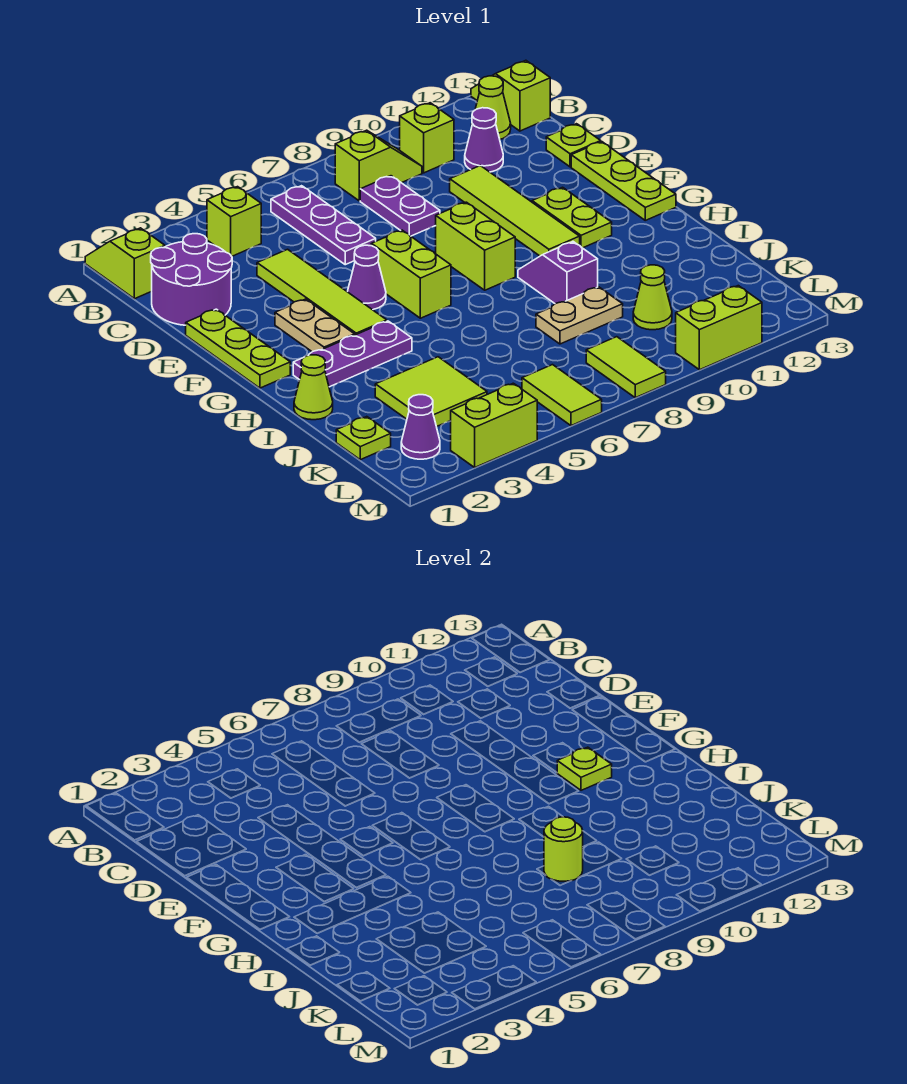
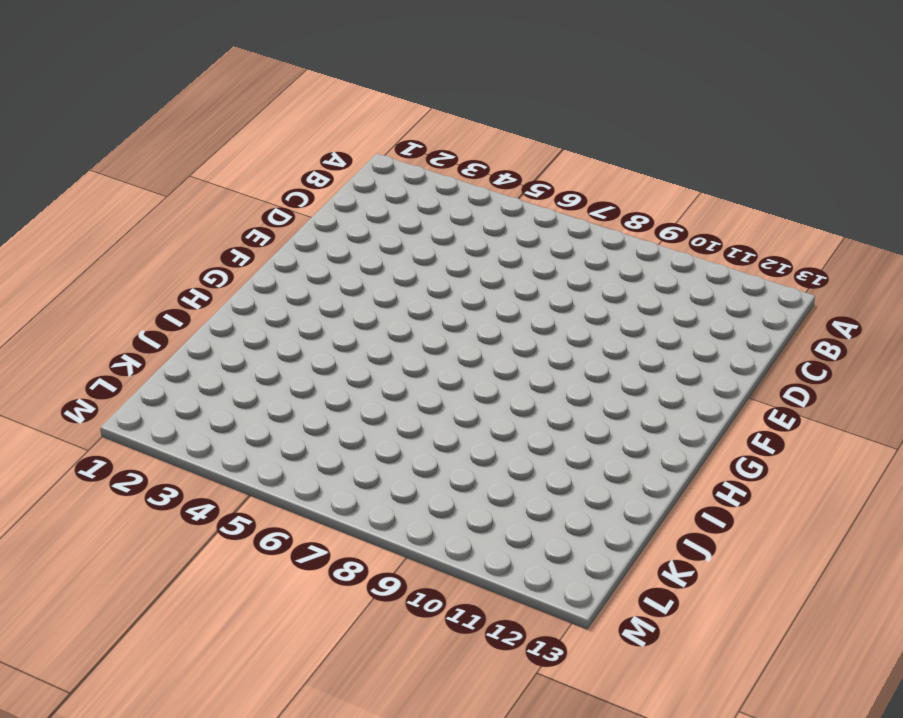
none -> lime 1x2 slope [85,228,165,299]
none -> lime 1x2 slope [471,60,550,131]
none -> lime 1x1 brick [207,187,261,256]
none -> purple 1x3 plate [271,186,376,265]

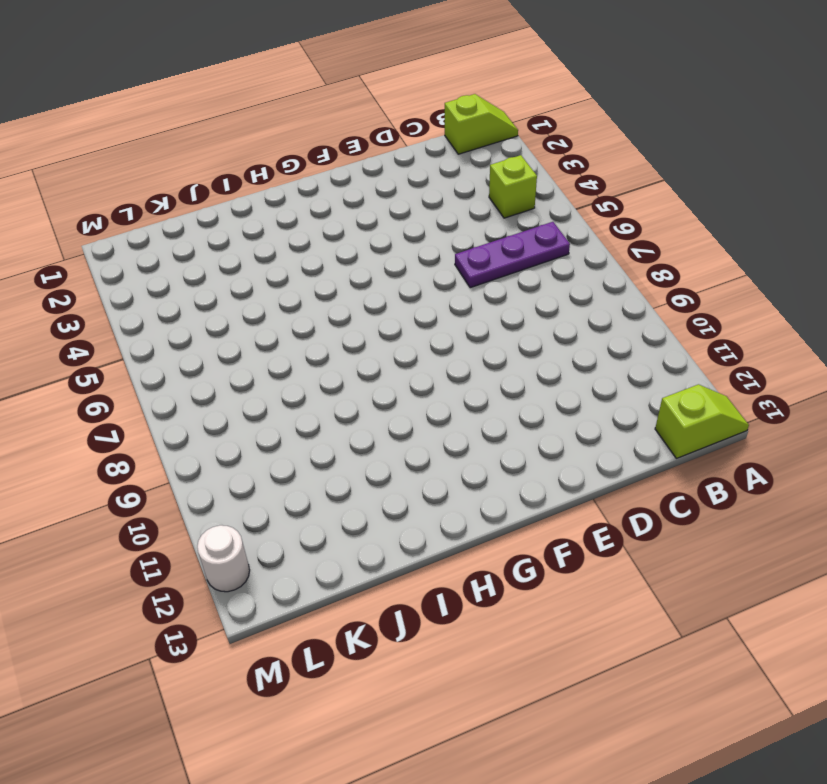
white 1x1 round brick [197,525,250,592] -> none
none -> lime 1x2 slope [335,130,422,201]
none -> lime 1x1 brick [400,103,454,173]
none -> lime 1x1 cone [475,76,511,139]
none -> purple 2x2 round brick [151,234,232,325]

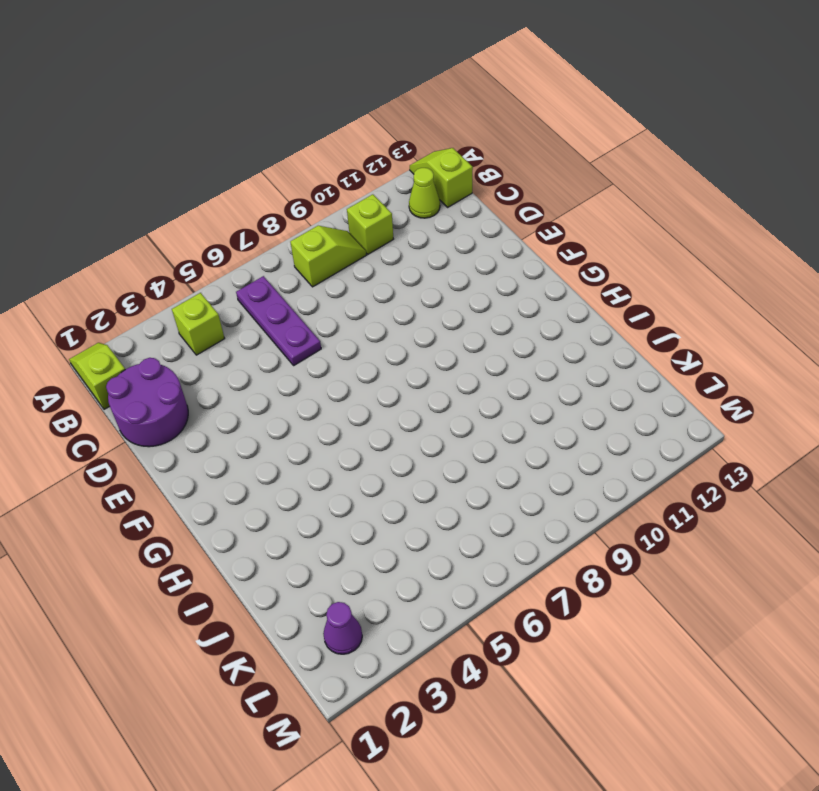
none -> purple 1x2 plate [360,176,440,236]
none -> purple 1x1 cone [465,108,503,172]
none -> lime 1x4 tile [257,249,387,335]
none -> lime 1x4 tile [450,166,580,256]

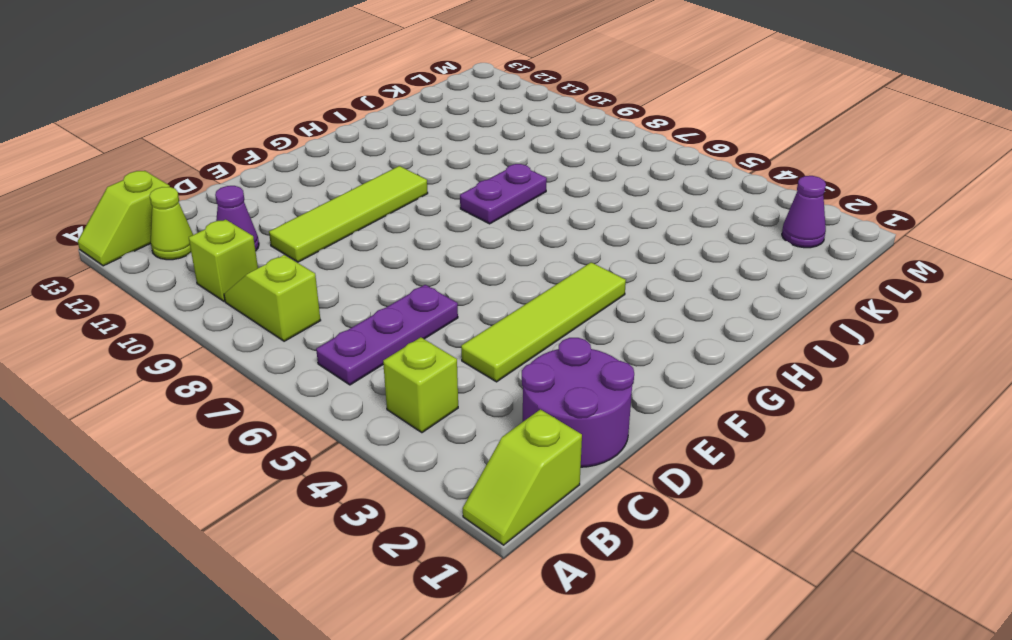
purple 1x2 plate [460,164,547,224] -> purple 1x2 plate moved to [360,176,440,236]
none -> lime 1x1 plate [546,124,601,167]
none -> lime 1x3 plate [186,309,290,388]
none -> lime 1x3 plate [571,142,676,220]
none -> tan 1x2 plate [275,299,355,352]

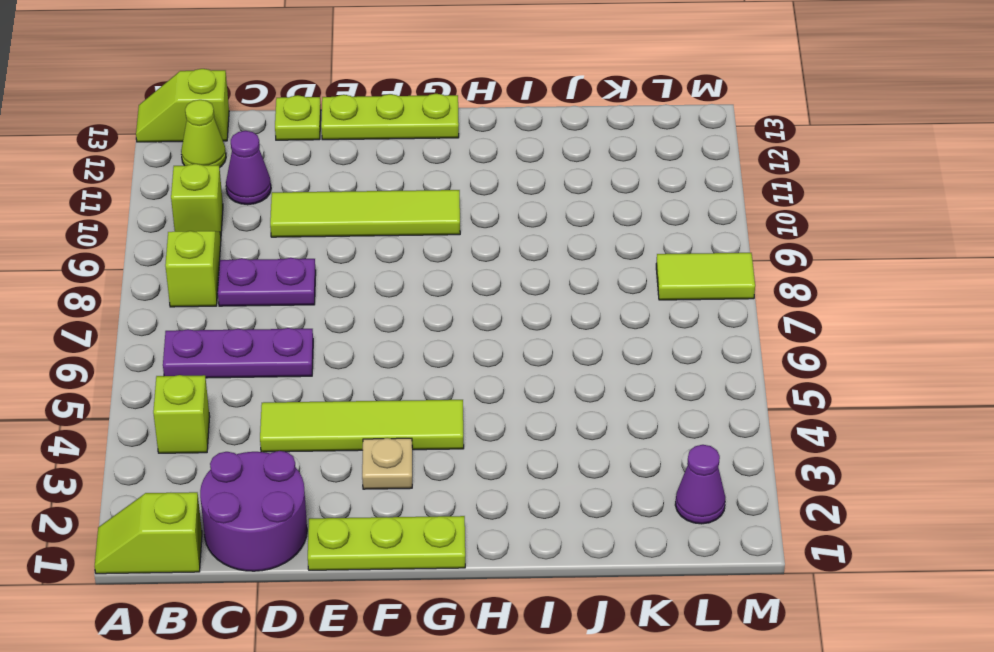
tan 1x1 plate [362,438,412,489] -> tan 1x2 plate [275,299,355,352]
none -> purple 1x1 cone [348,245,386,310]
none -> lime 1x2 brick [371,230,451,318]
none -> lime 1x2 brick [436,202,515,290]
none -> lime 1x2 plate [532,187,612,248]

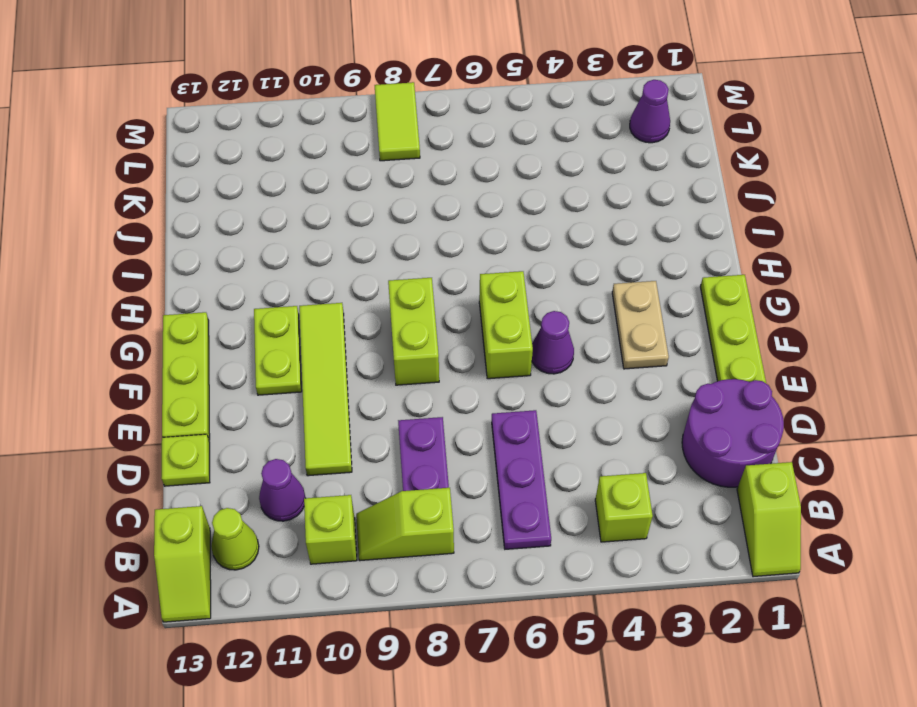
none -> lime 1x4 tile [257,249,387,335]
none -> purple 1x3 plate [293,321,412,387]
none -> purple 1x2 slope [518,242,598,304]
none -> lime 1x1 cone [294,355,333,420]

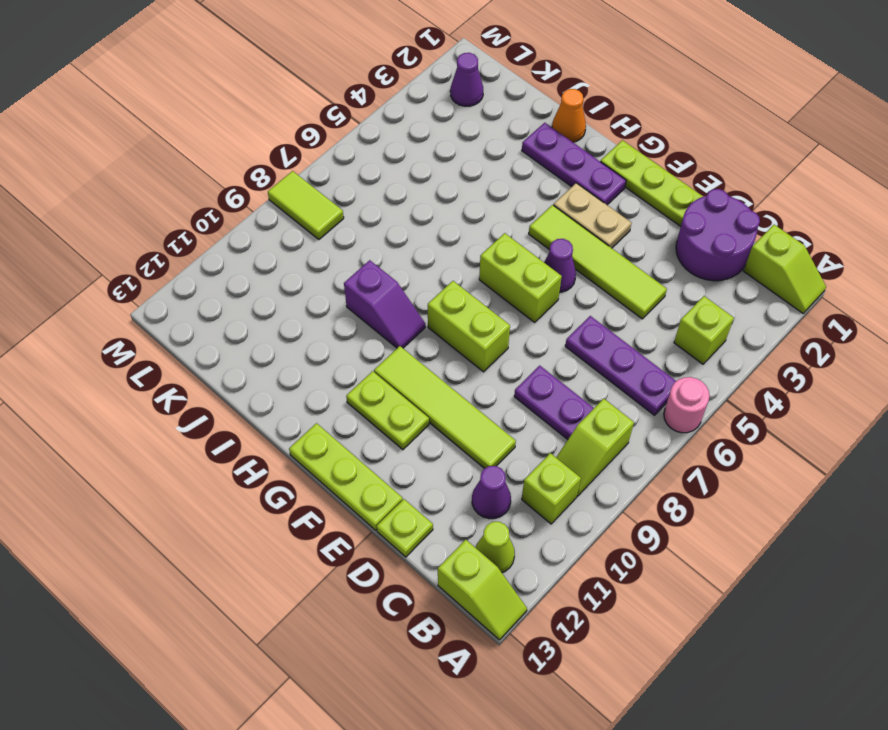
pink 1x1 round brick [664,377,710,433] -> none
purple 1x3 plate [522,123,626,205] -> purple 1x3 plate turned to [293,321,412,387]
orange 1x1 cone [552,89,586,142] -> lime 1x1 cone [294,355,333,420]
none -> lime 2x2 tile [375,357,487,427]
none -> tan 1x2 plate [536,287,623,344]
none -> lime 1x1 plate [336,417,391,460]
none -> lime 1x1 cone [633,265,672,330]

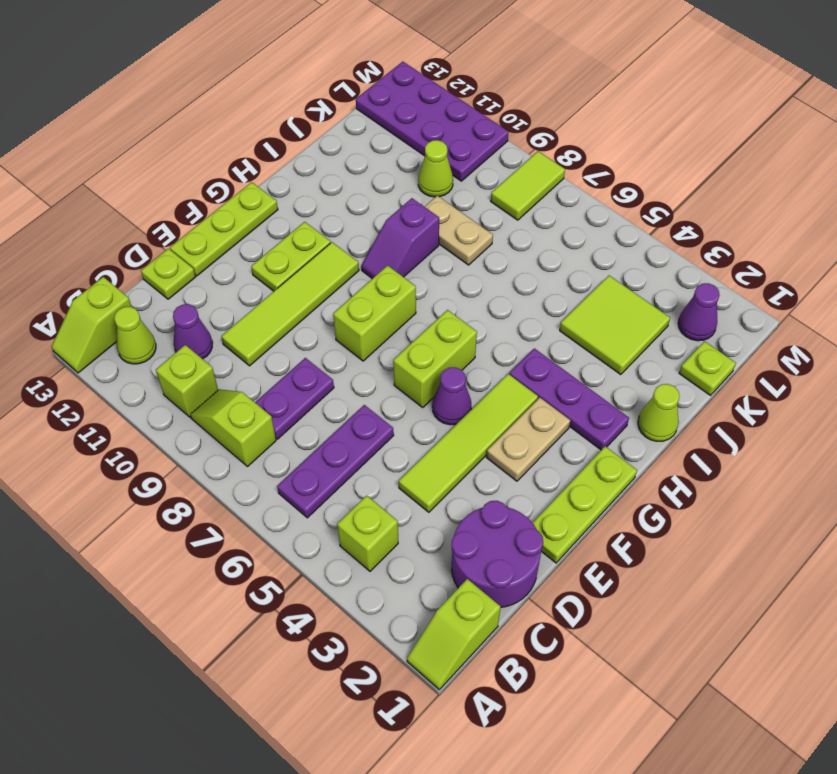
purple 2x4 plate [356,62,508,181] -> lime 1x2 brick [676,286,762,370]
none -> lime 1x2 tile [522,365,602,426]
none -> lime 1x2 brick [451,383,537,467]
none -> lime 1x1 plate [557,747,612,790]
none -> lime 1x1 round brick [544,817,583,881]

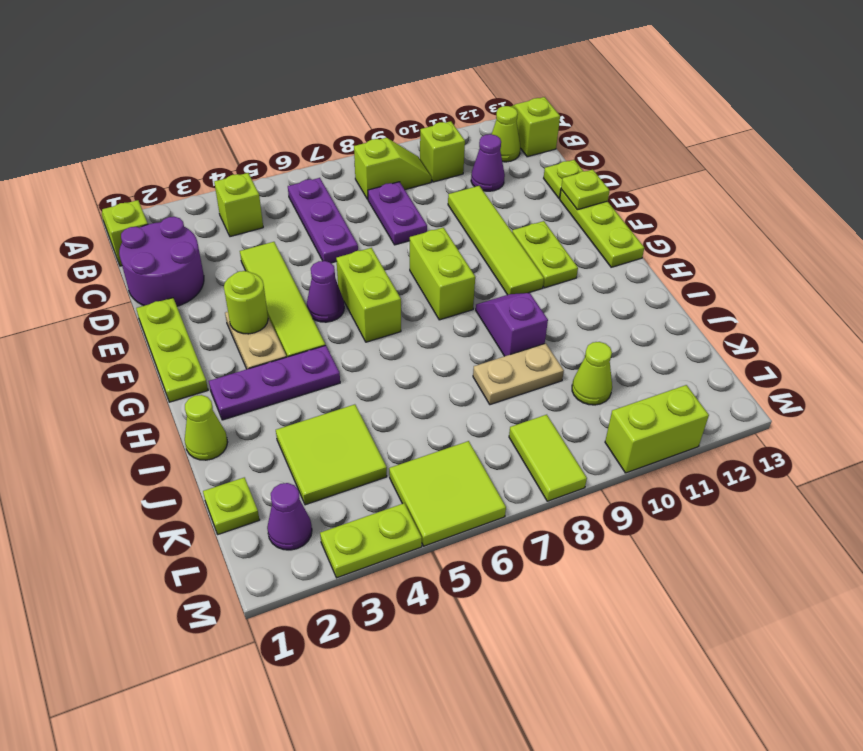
lime 1x1 plate [561,170,610,210] -> lime 1x1 plate moved to [557,747,612,790]
lime 1x1 round brick [224,271,268,334] -> lime 1x1 round brick moved to [544,817,583,881]
lime 2x2 tile [389,441,506,546] -> lime 1x2 tile [522,365,602,426]
lime 1x2 plate [320,503,422,578] -> lime 1x2 brick [451,383,537,467]

